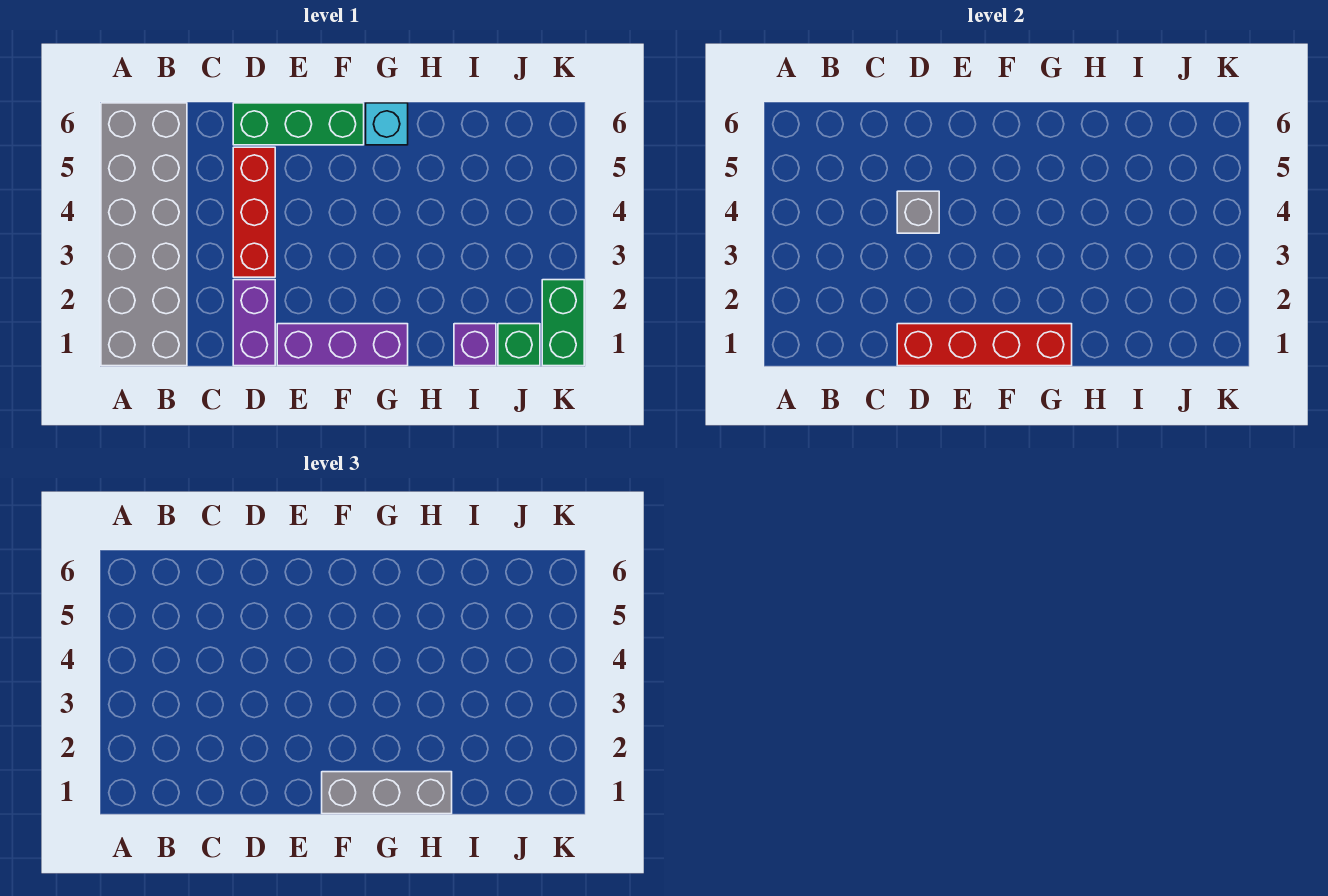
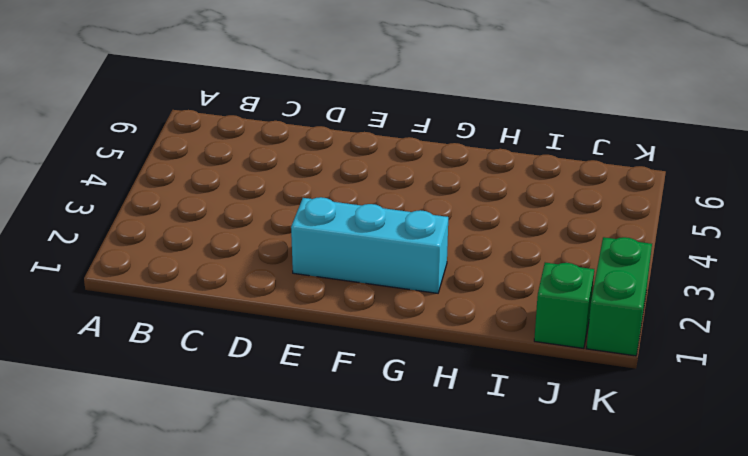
cyan 1x3 brick [291,197,448,293] -> none
none -> grey 2x6 brick [101,103,187,366]
none -> purple 1x2 brick [233,280,275,366]
none -> red 1x3 brick [233,147,275,277]

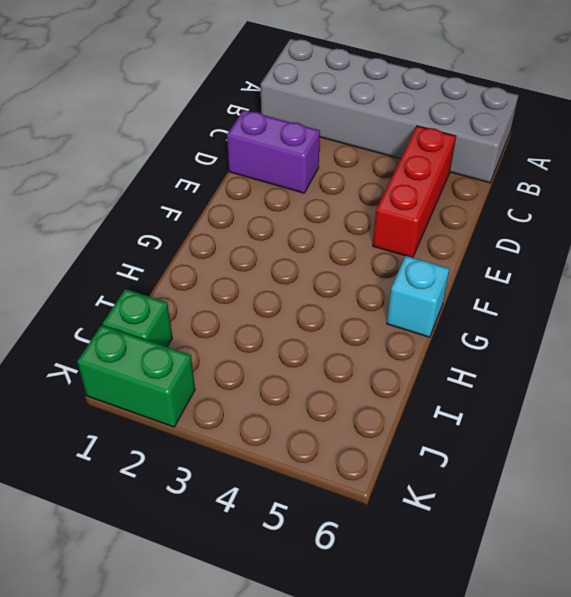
red 1x3 brick [373,126,456,258] -> red 1x3 brick turned to [233,147,275,277]
none -> green 1x3 brick [233,103,364,145]
none -> purple 1x3 brick [277,324,408,366]
none -> purple 1x1 brick [454,324,496,366]

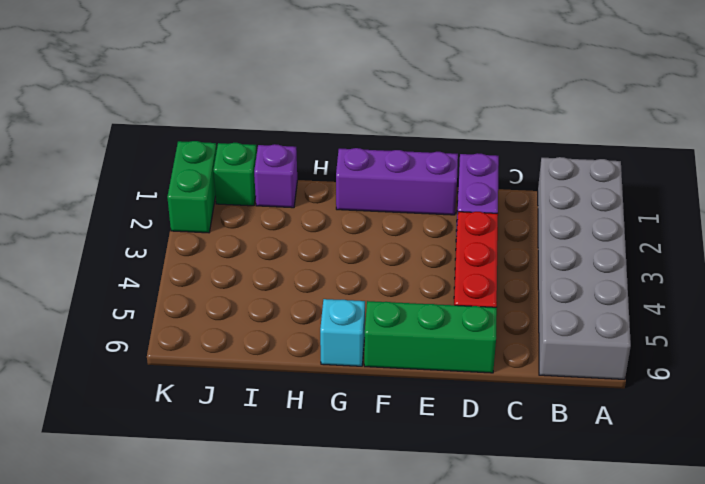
none -> red 1x4 brick [897,324,1072,366]
none -> grey 1x1 brick [897,191,939,233]
none -> grey 1x3 brick [322,772,452,814]

